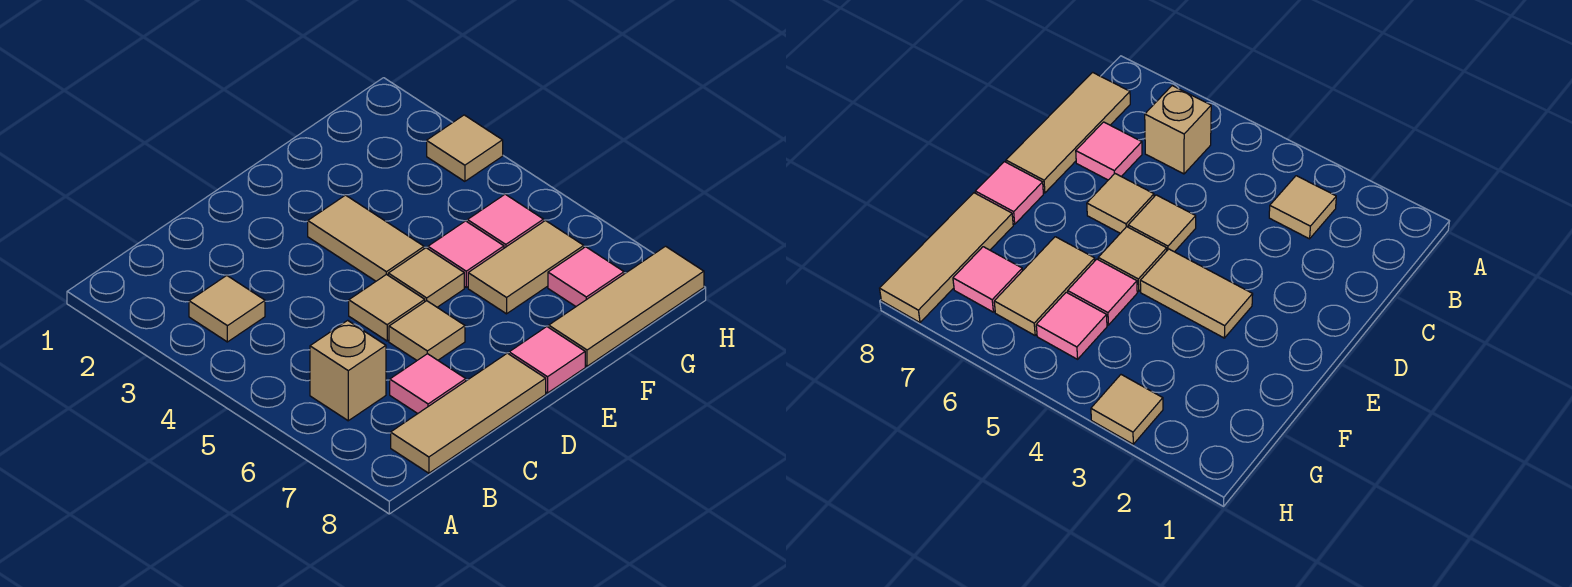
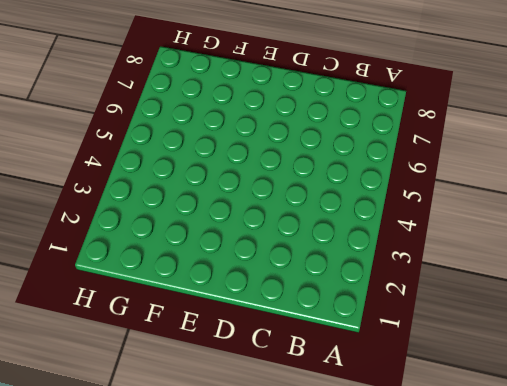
none -> tan 1x1 tile [189,276,265,342]
none -> tan 1x1 brick [310,320,386,421]
none -> tan 1x3 tile [391,353,546,473]

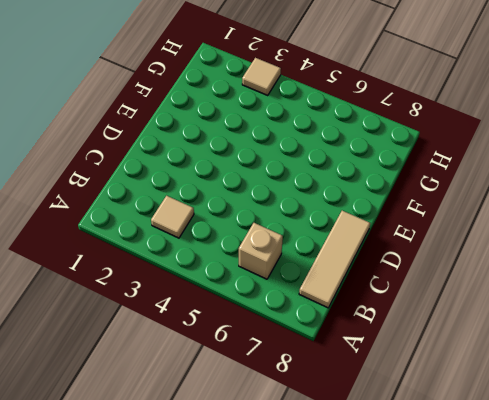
none -> pink 1x1 tile [390,354,466,414]
none -> tan 1x1 tile [349,274,425,341]
none -> tan 1x1 tile [389,301,465,360]

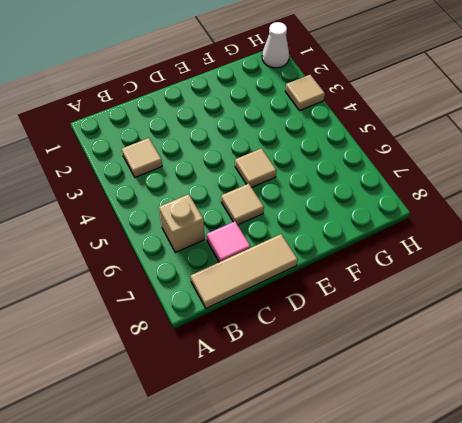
white 1x1 cone [262,22,289,68] -> none
none -> tan 1x1 tile [349,274,425,341]
none -> tan 1x2 tile [308,195,424,281]
none -> pink 1x1 tile [509,327,585,393]

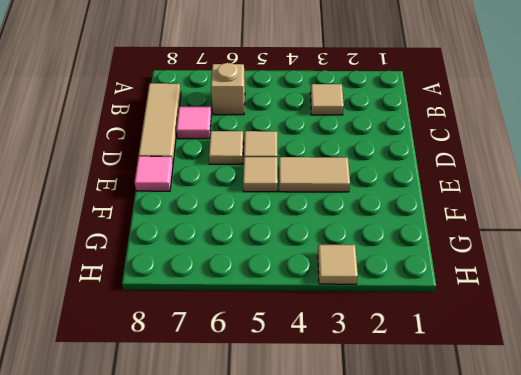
none -> pink 1x1 tile [428,221,504,287]
none -> tan 1x2 tile [468,221,584,314]
none -> tan 1x3 tile [549,246,704,366]

